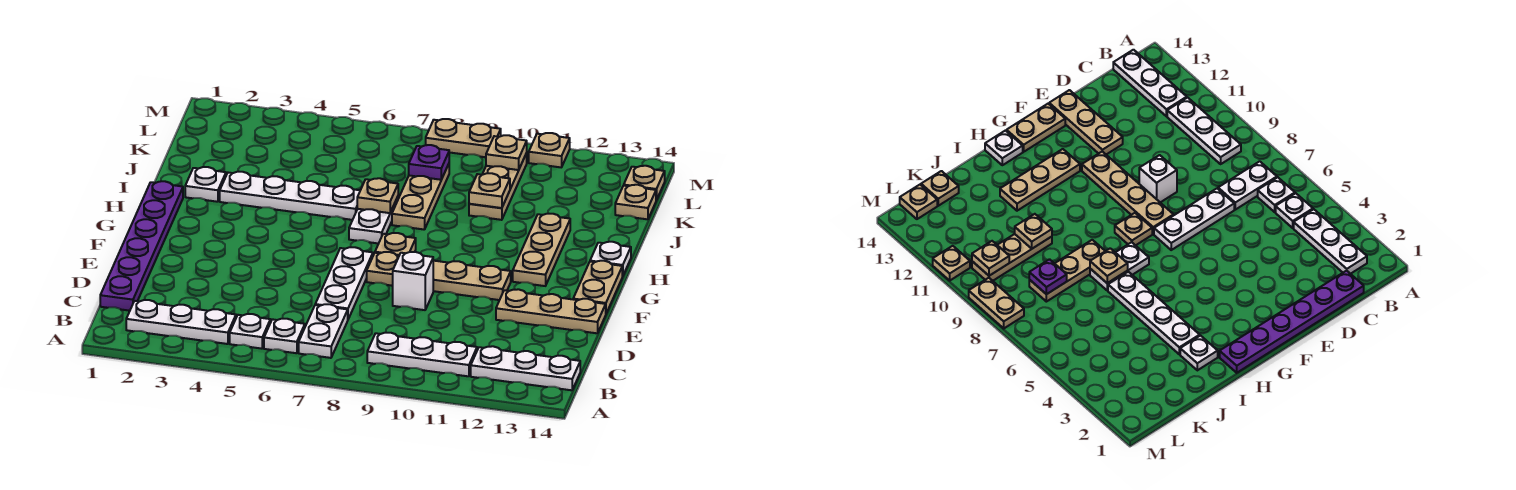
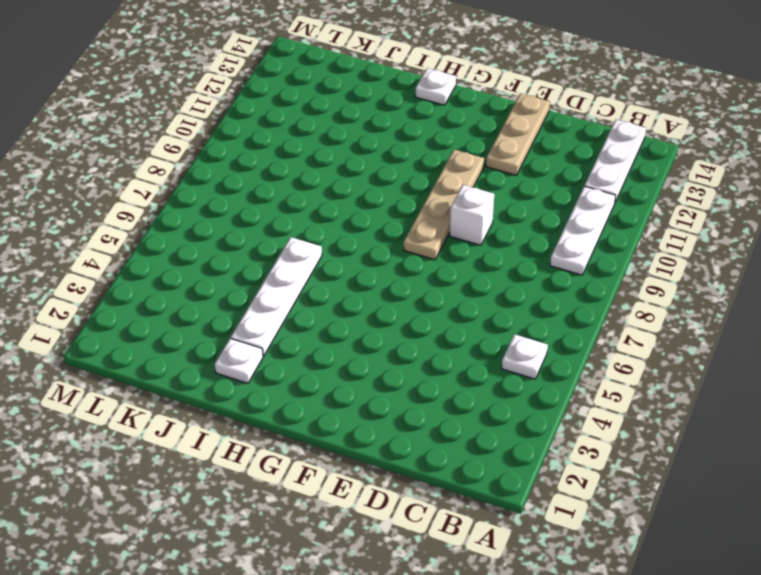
none -> white 1x3 plate [126,300,236,344]
none -> white 1x1 plate [264,319,305,353]
none -> white 1x2 plate [299,304,348,358]

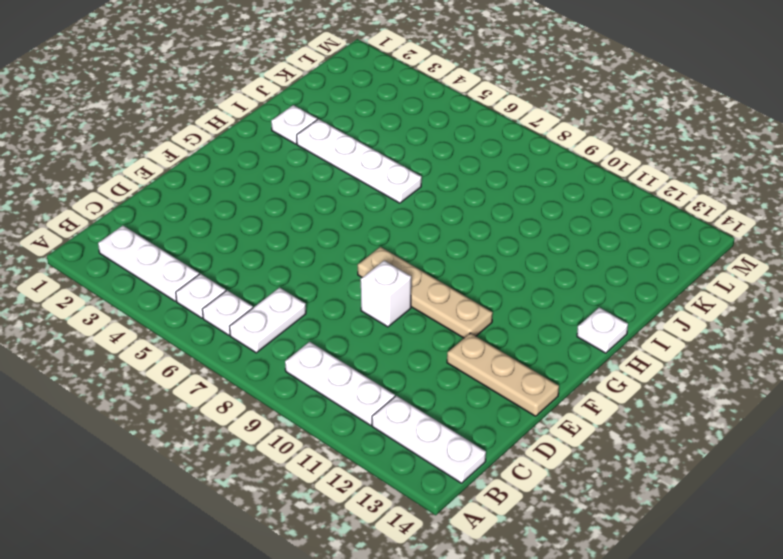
none -> purple 1x6 plate [100,181,183,311]
none -> white 1x3 plate [315,247,373,319]
none -> tan 1x2 plate [573,261,622,313]

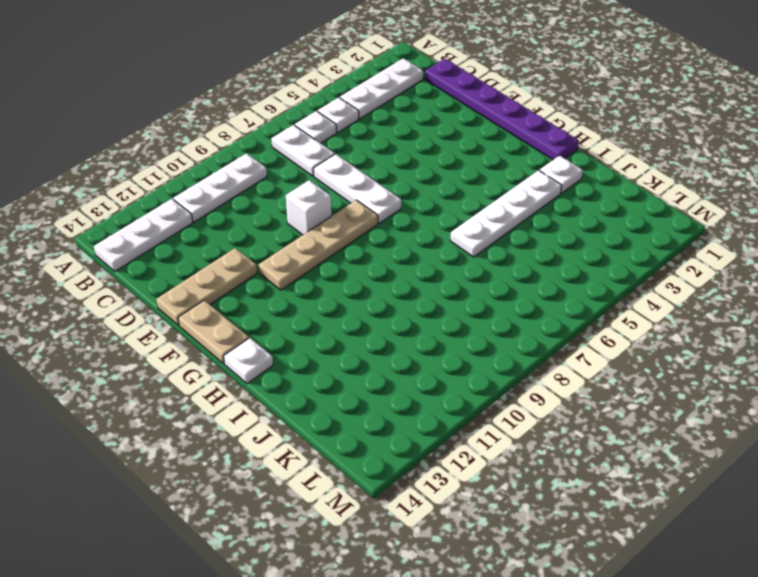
none -> tan 1x1 plate [375,233,416,256]
none -> tan 1x3 plate [513,214,570,286]
none -> white 1x2 plate [349,197,398,244]

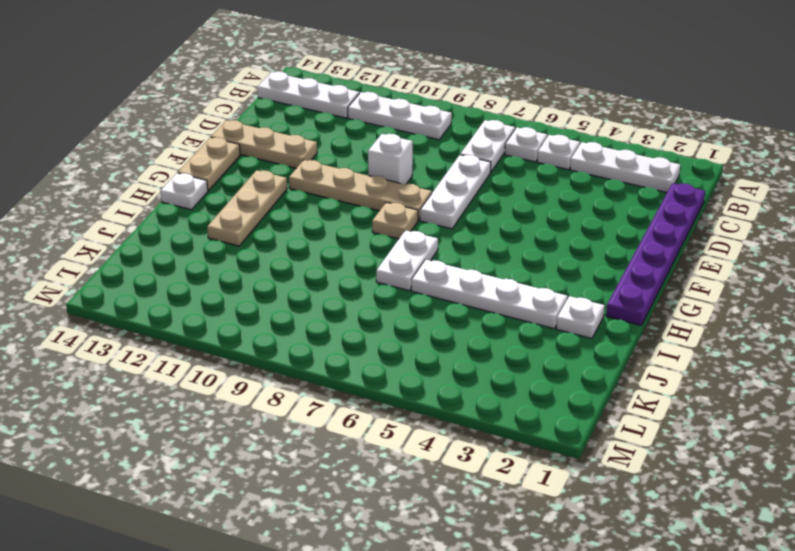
none -> tan 1x3 plate [392,164,449,230]
none -> tan 1x3 plate [469,153,527,220]
none -> tan 1x1 plate [615,185,656,219]

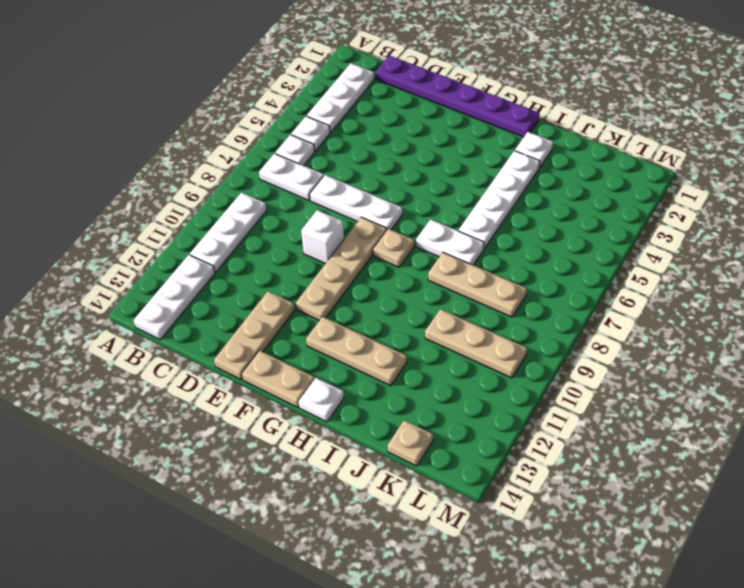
none -> tan 1x1 plate [624,166,665,200]
none -> tan 1x2 plate [426,119,501,157]
none -> tan 1x1 plate [529,133,570,167]

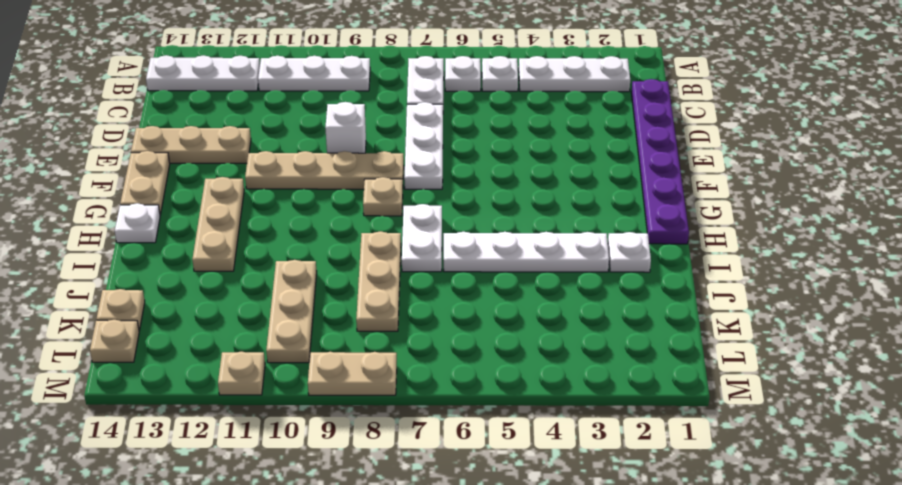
none -> tan 1x1 plate [357,178,398,213]
none -> tan 1x1 plate [469,173,510,208]
none -> purple 1x1 plate [409,145,449,180]

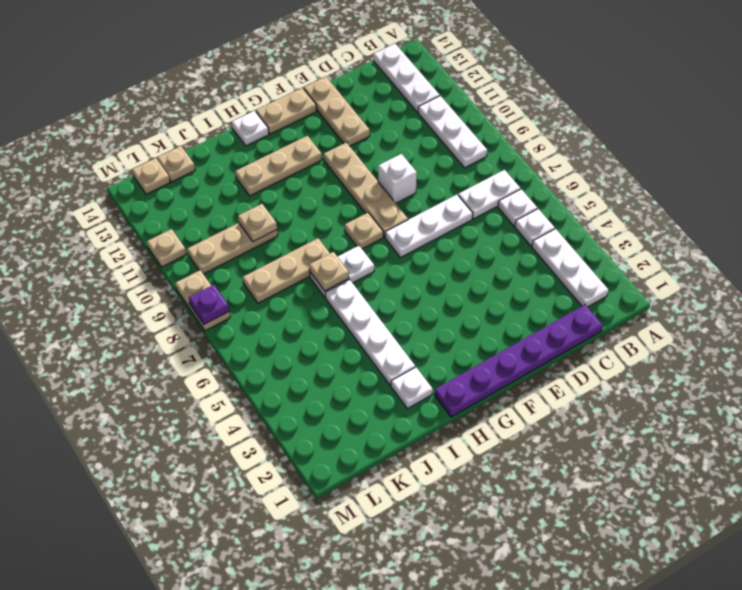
purple 1x1 plate [189,285,229,324] -> purple 1x1 plate moved to [409,145,449,180]
none -> tan 1x1 plate [486,135,527,170]

